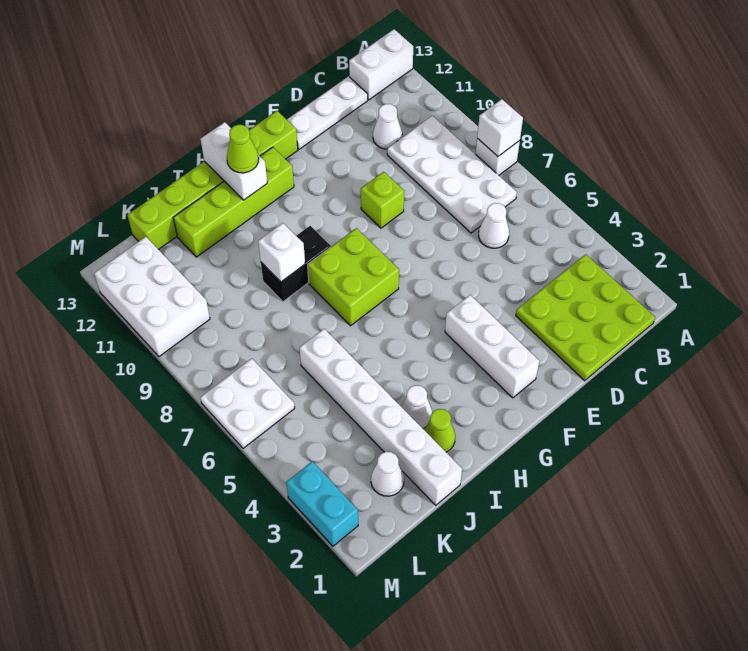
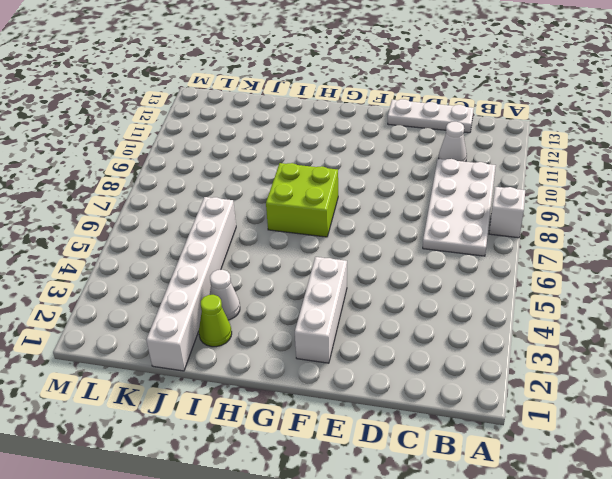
none -> white 1x2 brick [349,29,413,100]
none -> lime 3x3 plate [516,254,655,381]
none -> white 1x1 cone [479,203,509,248]

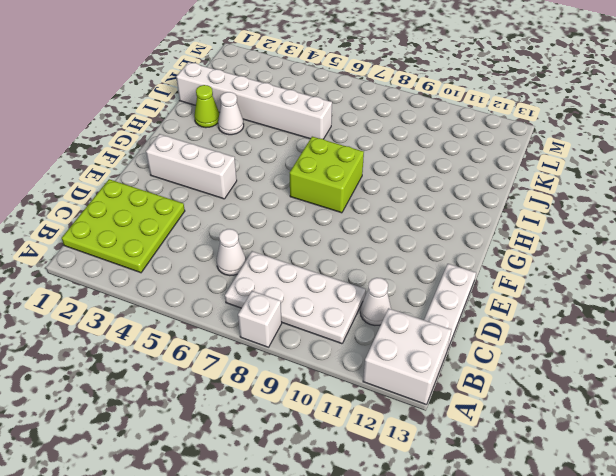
white 2x2 brick [363,308,451,404] -> white 1x2 brick [349,29,413,100]
none -> lime 1x1 brick [361,172,404,228]
none -> lime 1x6 brick [128,111,298,250]
none -> lime 1x4 brick [173,147,294,257]

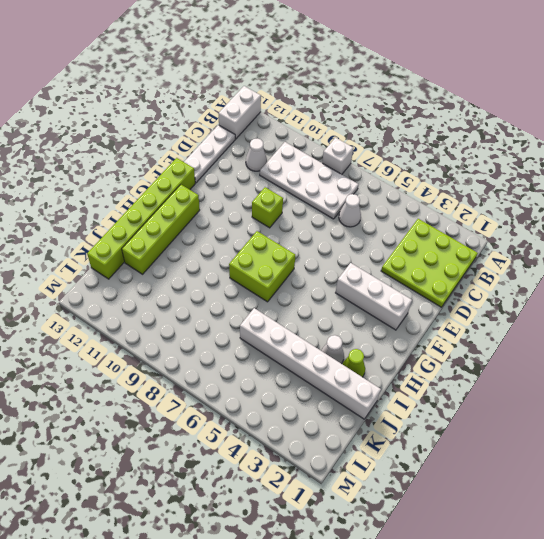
none -> black 1x2 brick [261,226,331,301]
none -> white 1x1 cone [371,452,404,496]
none -> white 2x2 plate [200,359,295,448]

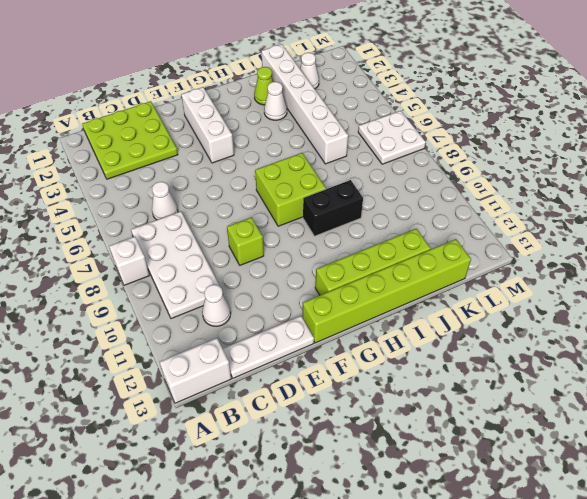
none -> white 2x3 brick [94,237,210,357]
none -> cyan 1x2 brick [286,461,358,546]
none -> white 1x1 brick [477,99,523,156]

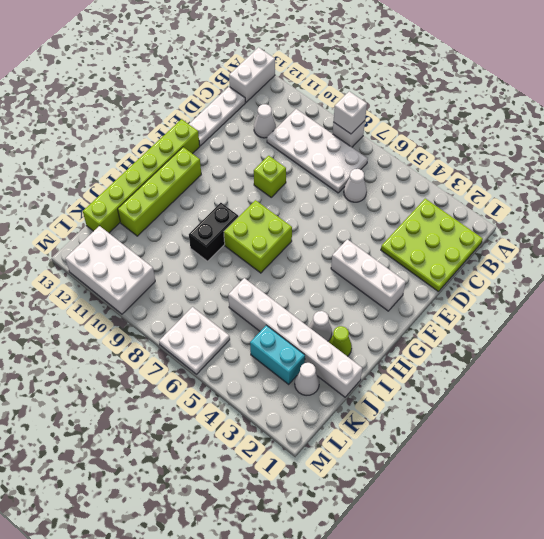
cyan 1x2 brick [250,325,305,384] -> cyan 1x2 brick moved to [286,461,358,546]
none -> white 1x2 brick [201,122,267,200]
none -> white 1x1 brick [258,223,305,282]
none -> lime 1x1 cone [227,125,259,173]

